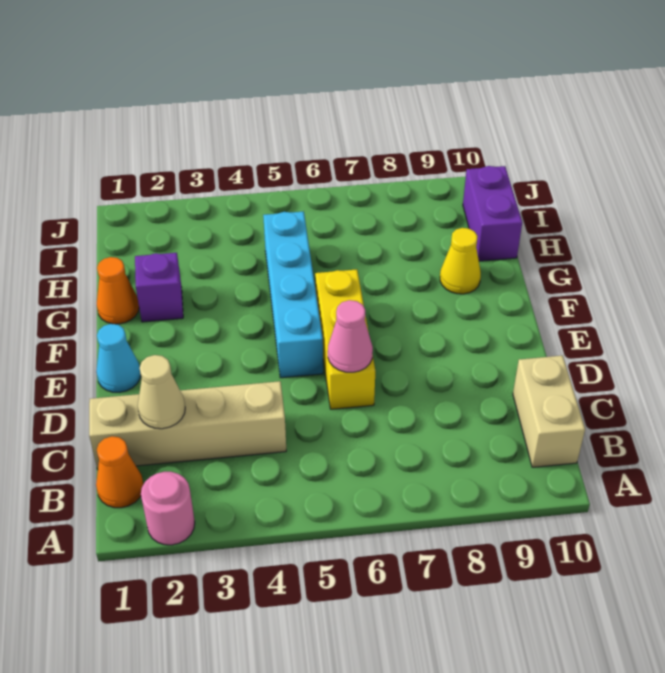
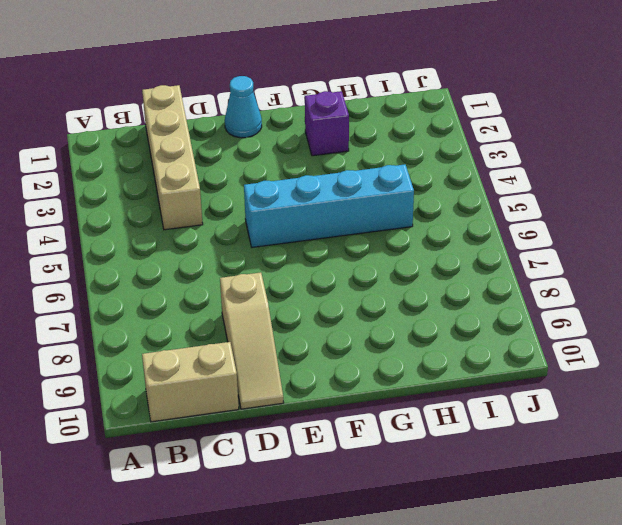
tan 1x3 slope [220,272,284,409] -> none
none -> pink 1x1 round brick [141,472,195,545]
none -> orange 1x1 cone [96,436,144,508]
none -> yellow 1x3 brick [315,269,375,409]

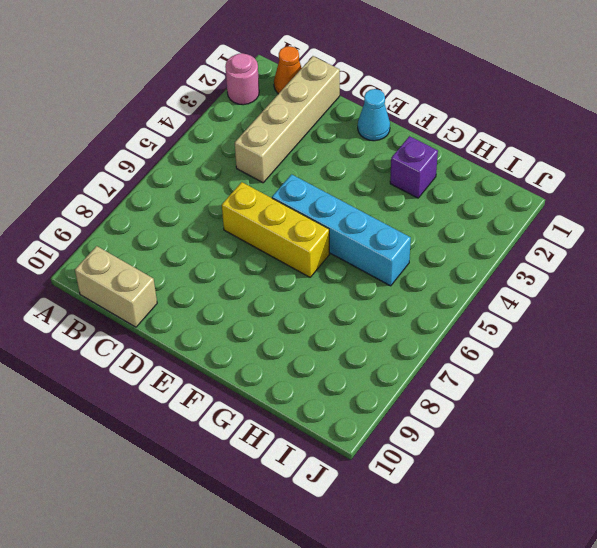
none -> orange 1x1 cone [97,257,139,324]
none -> yellow 1x1 cone [440,228,481,294]
none -> purple 1x2 brick [463,166,522,261]

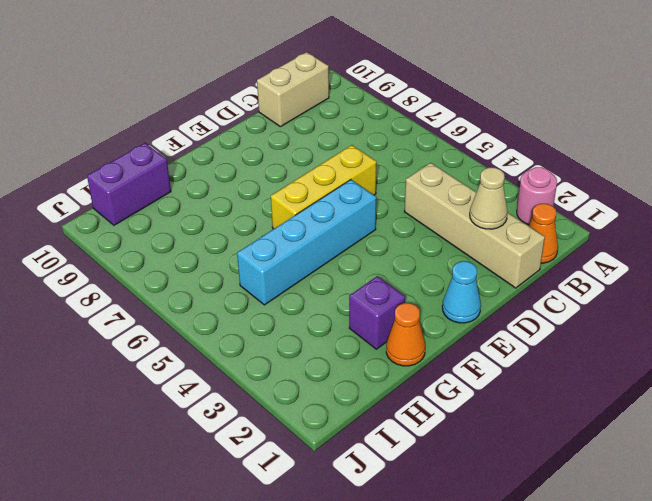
none -> yellow 1x1 cone [440,228,481,294]
none -> pink 1x1 cone [328,300,373,372]

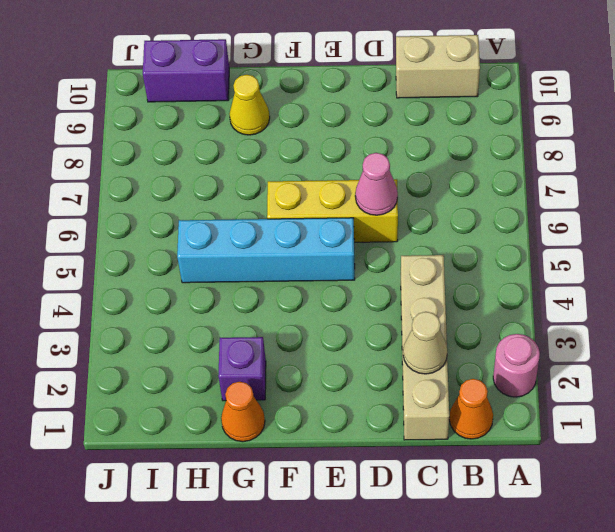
none -> cyan 1x1 cone [96,324,141,392]

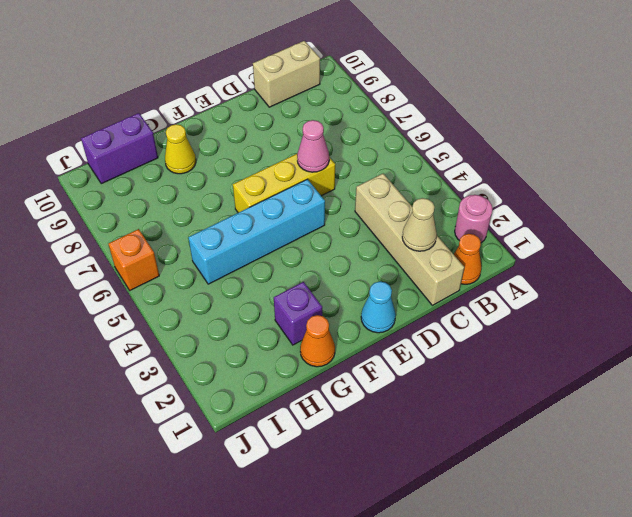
orange 1x1 brick [109,229,159,290] -> none

